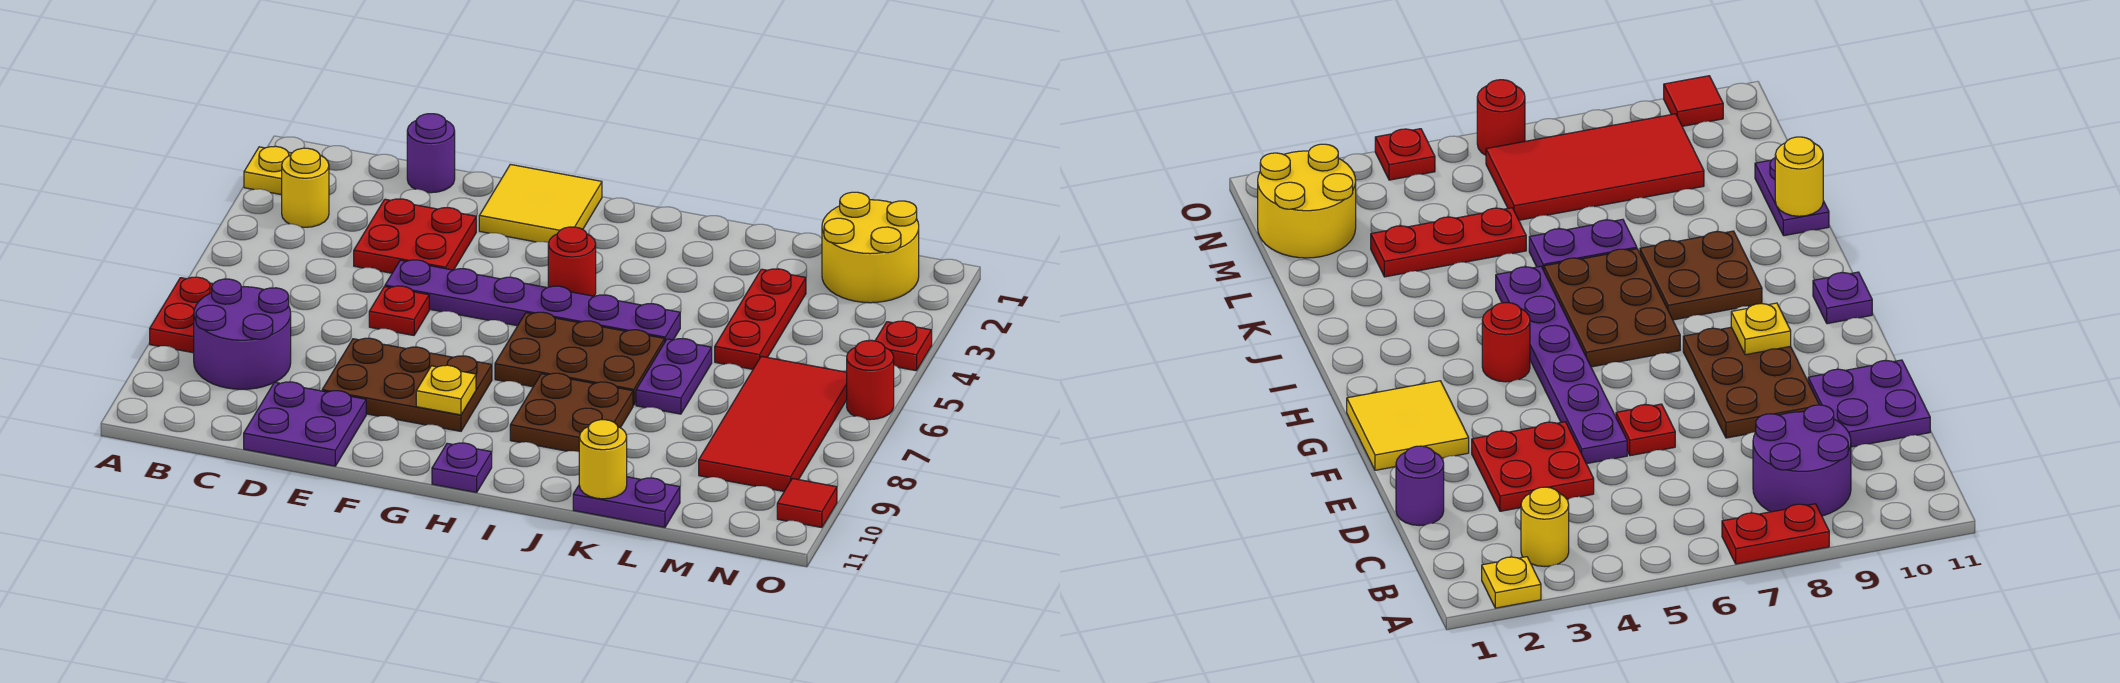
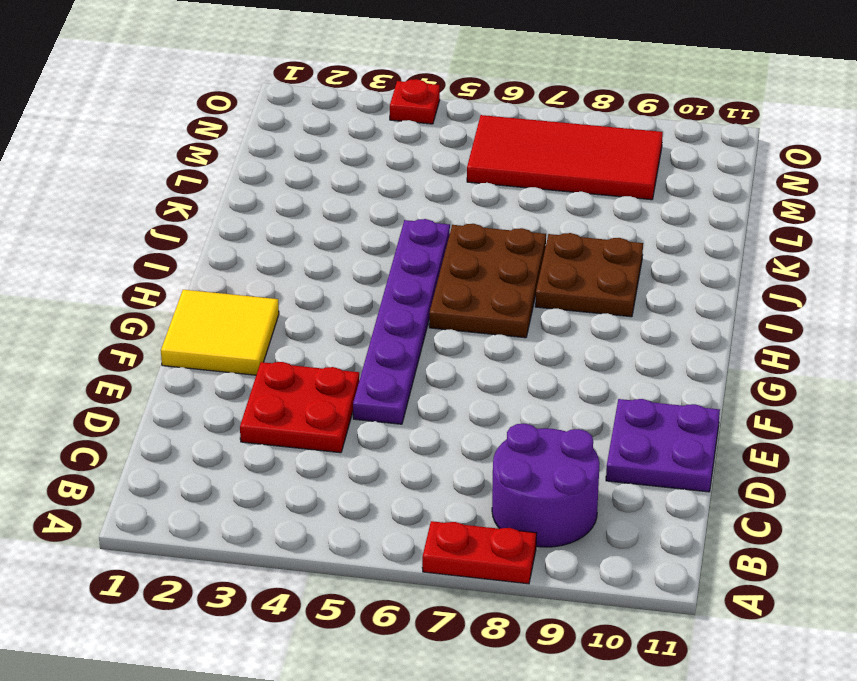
none -> yellow 1x1 plate [244,146,292,195]
none -> yellow 1x1 round brick [282,148,329,227]
none -> purple 1x1 round brick [407,114,455,193]

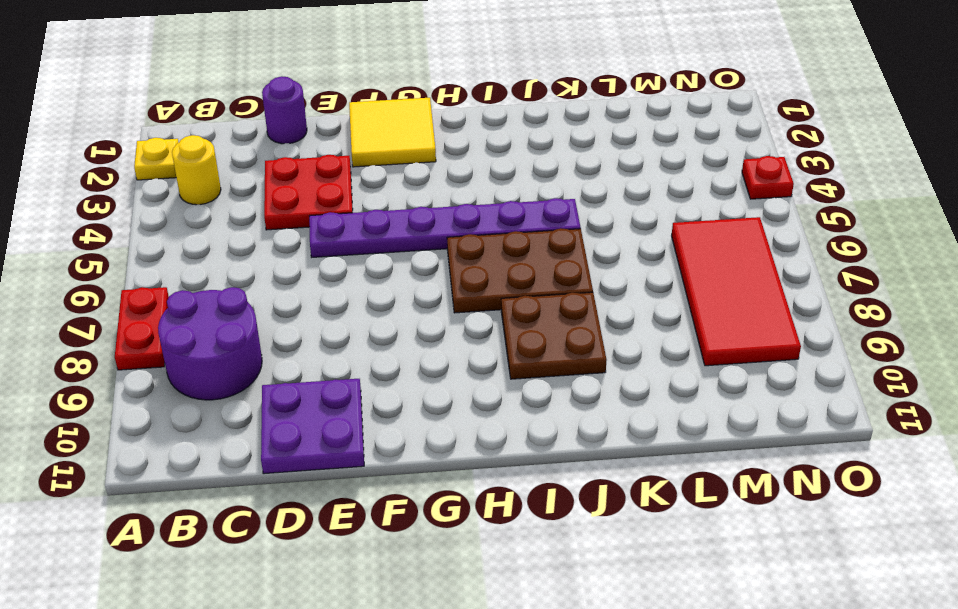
none -> red 1x1 plate [369,286,429,335]
none -> brown 2x3 plate [322,338,492,431]
none -> red 1x1 round brick [548,227,596,296]

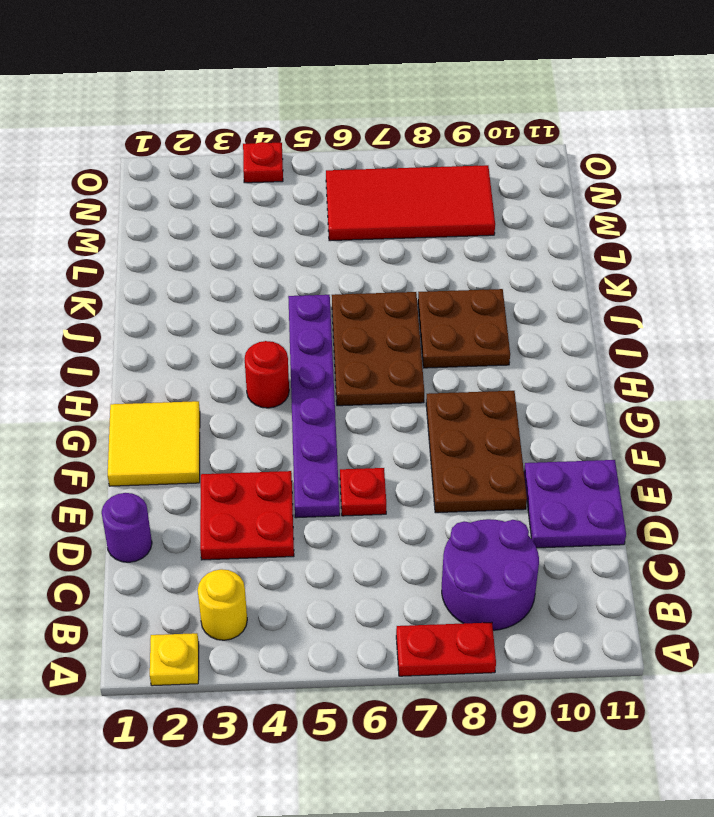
none -> purple 1x1 plate [432,443,492,492]
none -> purple 1x2 plate [636,339,712,414]
none -> purple 1x2 plate [573,477,680,527]

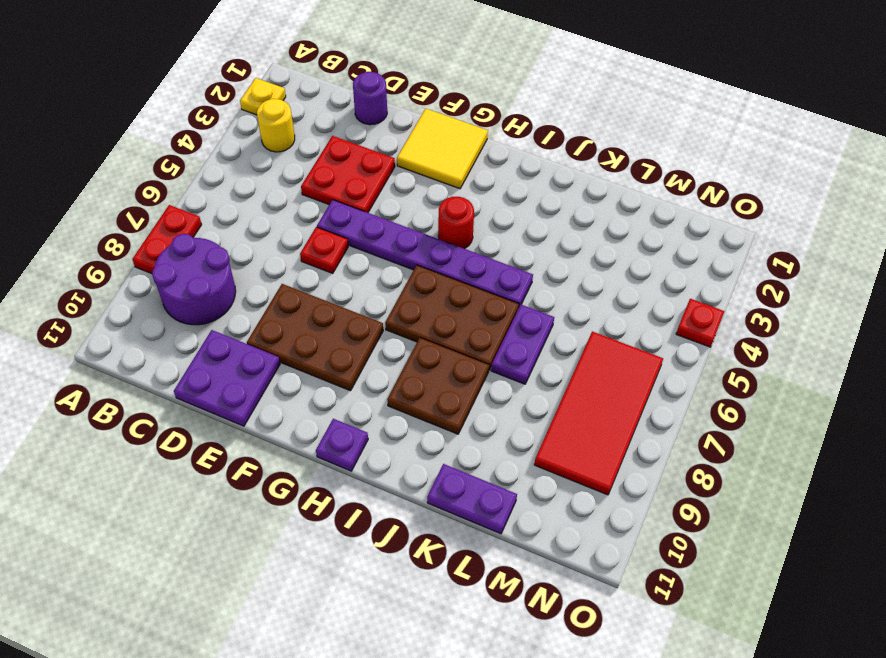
none -> red 1x3 plate [715,269,806,369]
none -> yellow 2x2 round brick [822,192,919,303]
none -> red 1x1 round brick [847,340,894,420]

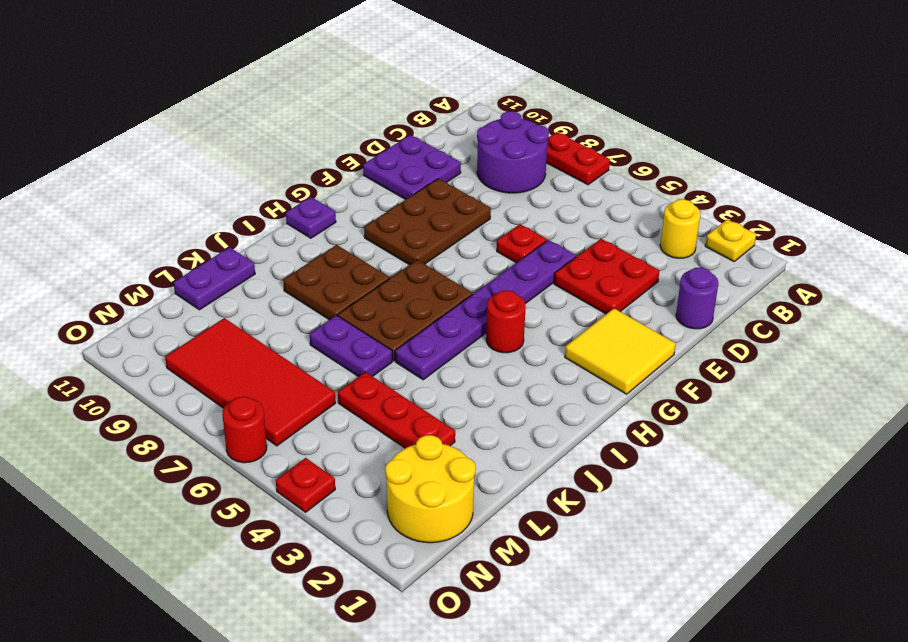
none -> red 1x1 tile [777,479,837,528]
none -> yellow 1x1 plate [416,365,476,415]
none -> yellow 1x1 round brick [579,420,627,499]

